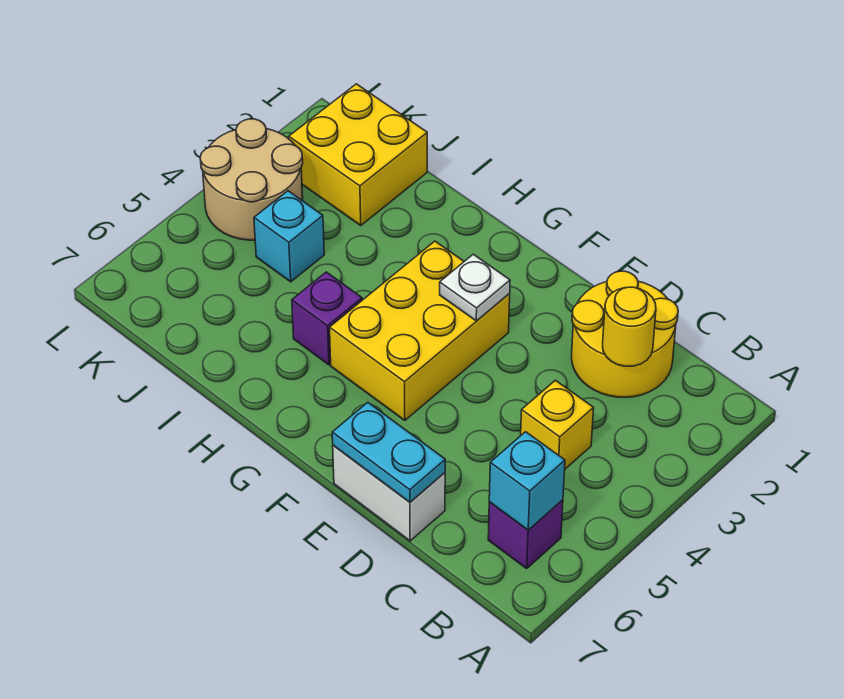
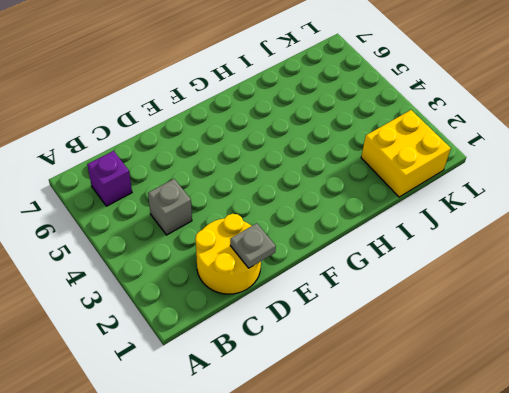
grey 1x1 brick [148,179,192,235] -> yellow 1x1 brick [521,380,594,469]
grey 1x1 plate [230,223,276,268] -> none
none -> white 1x2 brick [333,445,445,541]
none -> yellow 2x3 brick [330,241,510,420]
none -> purple 1x1 brick [292,272,362,365]

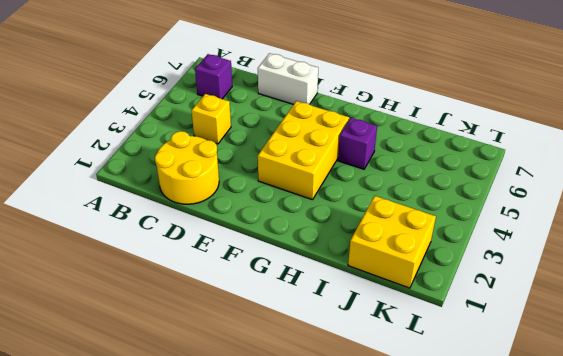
none -> cyan 1x1 brick [254,191,324,282]
none -> tan 2x2 round brick [200,119,303,240]
none -> cyan 1x1 brick [489,432,565,530]

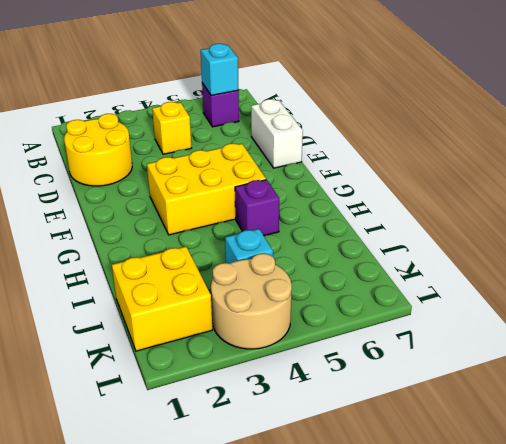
none -> yellow 1x1 round brick [603,287,656,366]
none -> cyan 1x2 plate [332,402,445,502]
none -> white 1x1 plate [440,254,510,321]

